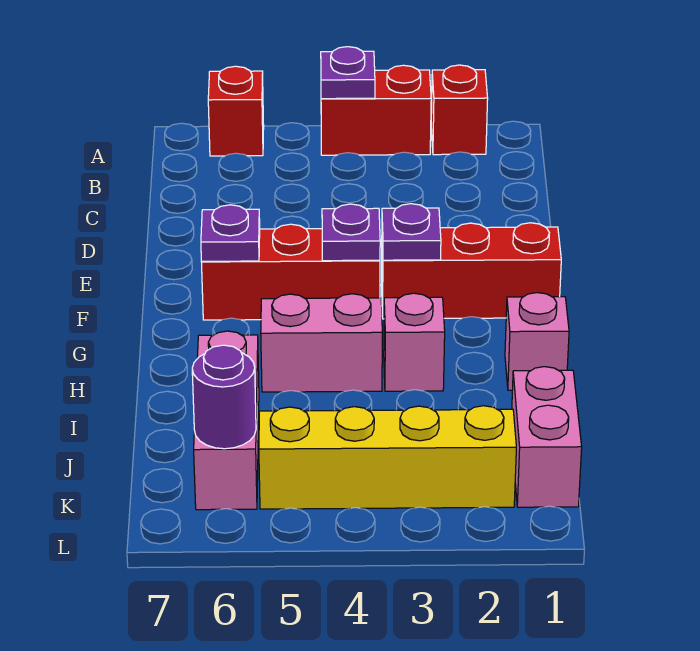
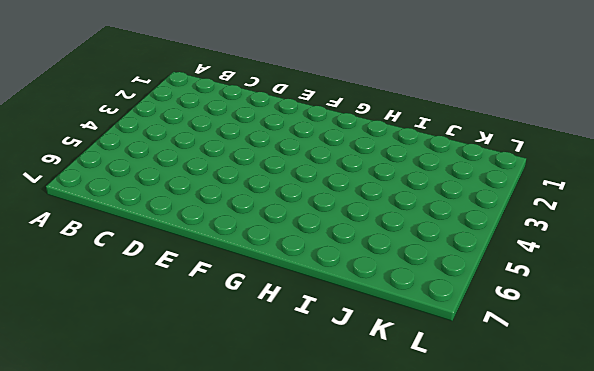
none -> red 1x1 brick [431,65,488,155]
none -> red 1x2 brick [321,65,431,155]
none -> red 1x1 brick [208,66,264,156]

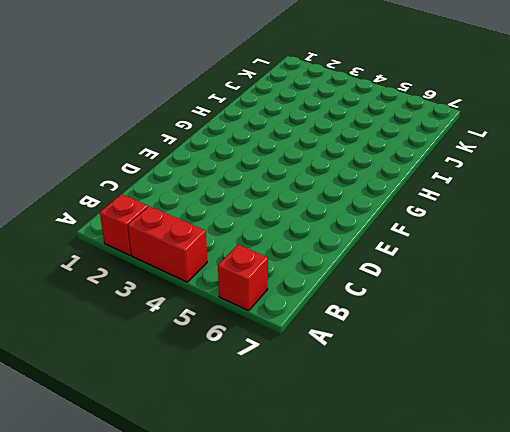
none -> red 1x3 brick [381,223,561,319]
none -> red 1x3 brick [202,224,380,320]
none -> pink 1x1 brick [505,293,569,390]

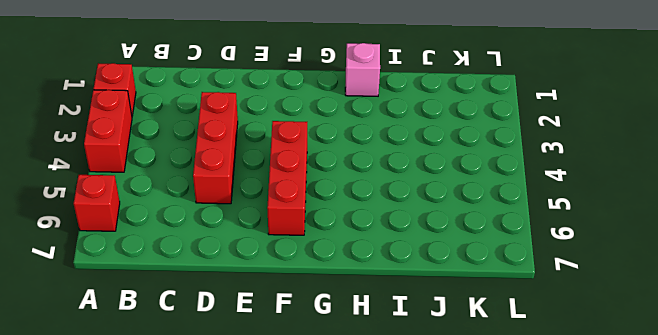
red 1x3 brick [193,92,238,204] -> red 1x3 brick moved to [381,223,561,319]
none -> pink 1x1 brick [384,293,445,391]
none -> pink 1x2 brick [261,294,382,392]
none -> pink 1x3 brick [194,331,259,510]

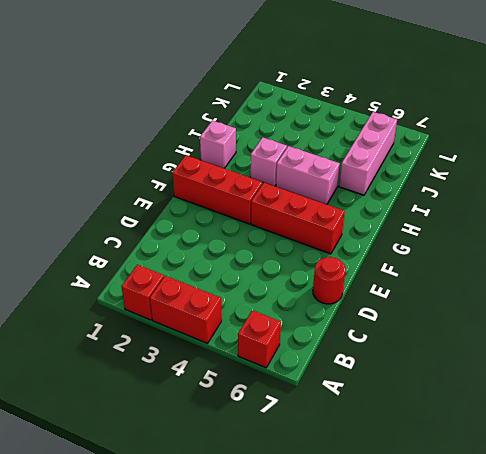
red 1x1 round brick [313,257,345,304] -> none
none -> pink 1x2 brick [512,367,582,507]
none -> yellow 1x4 brick [259,406,516,509]
none -> purple 1x1 plate [321,47,375,99]

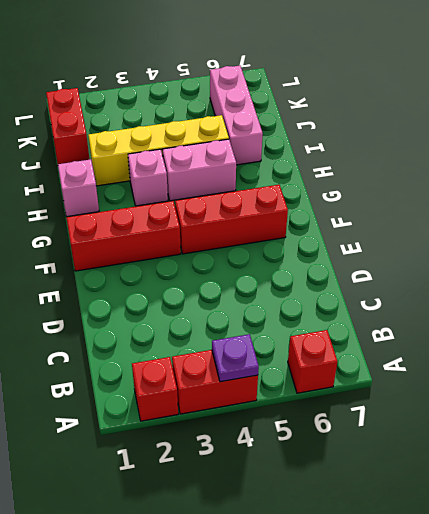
yellow 1x4 brick [88,115,229,186] -> yellow 1x4 brick moved to [259,406,516,509]
red 1x2 brick [46,88,90,164] -> pink 1x2 brick [512,367,582,507]
none -> purple 1x1 plate [382,204,441,260]
none -> purple 1x1 plate [322,204,380,261]
none -> purple 1x1 plate [201,205,260,261]

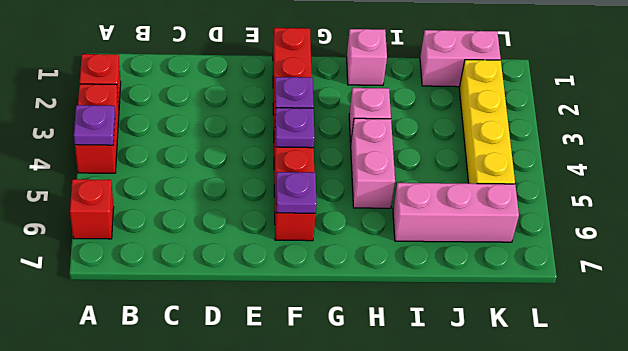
none -> purple 1x1 round brick [192,345,256,449]

